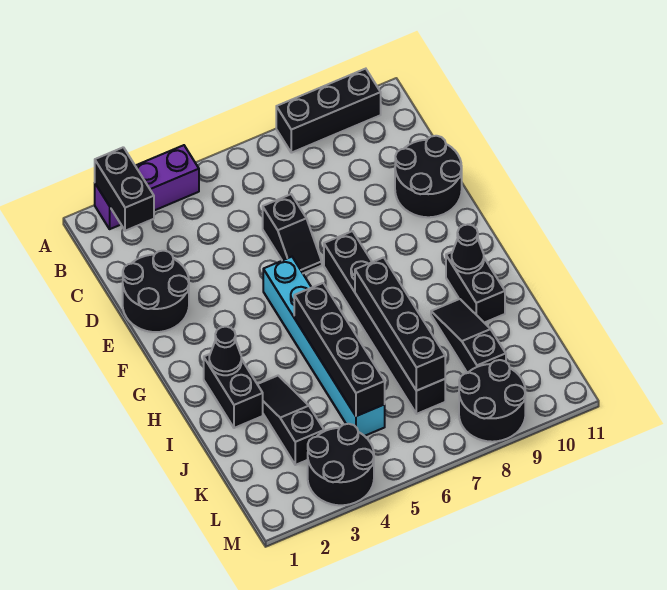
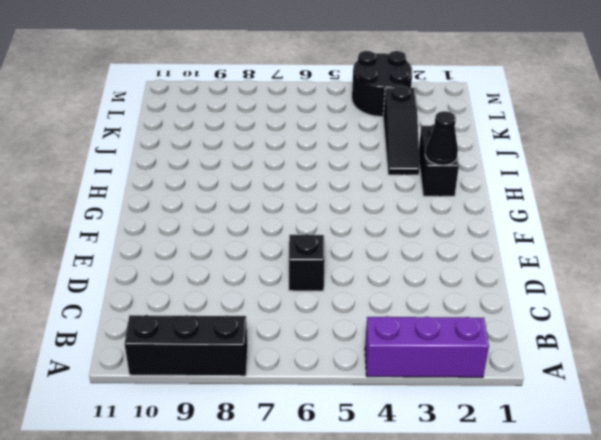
none -> black 2x2 round brick [123,251,189,332]
none -> black 2x2 round brick [395,136,462,217]
none -> cyan 1x6 brick [263,257,385,436]

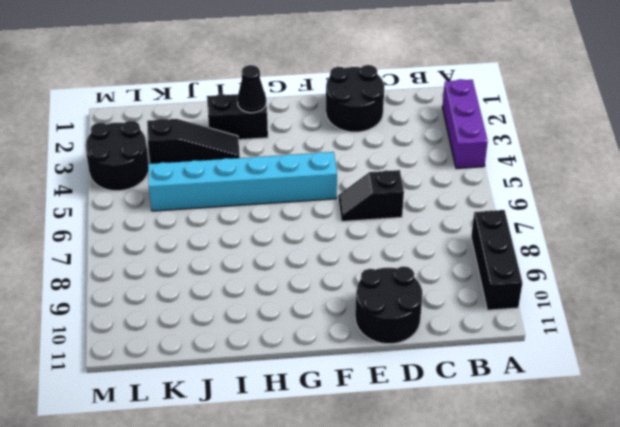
none -> black 1x6 brick [324,231,445,414]
none -> black 1x2 brick [446,252,505,323]
none -> black 1x3 slope [431,299,506,373]

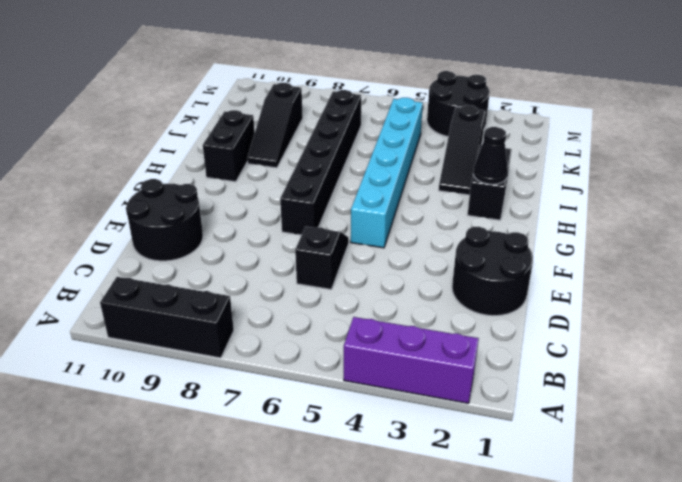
none -> black 2x2 round brick [459,360,525,442]
none -> black 1x2 brick [95,147,154,231]
none -> black 1x4 brick [294,283,385,416]

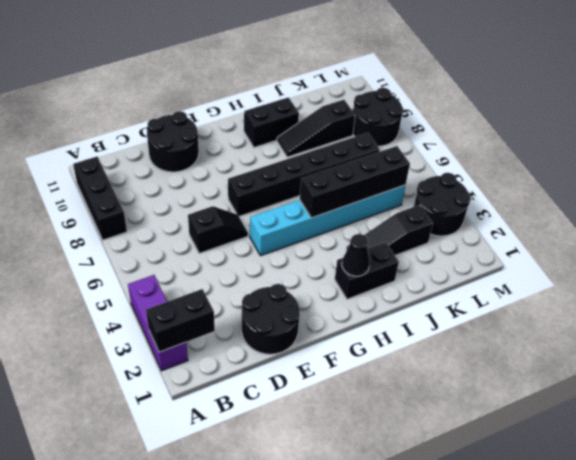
none -> black 1x4 brick [355,257,445,391]
none -> black 1x1 cone [452,225,484,273]

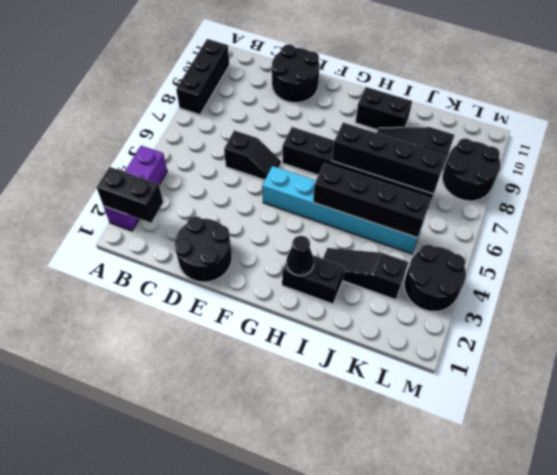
none -> black 1x1 cone [452,225,484,273]

